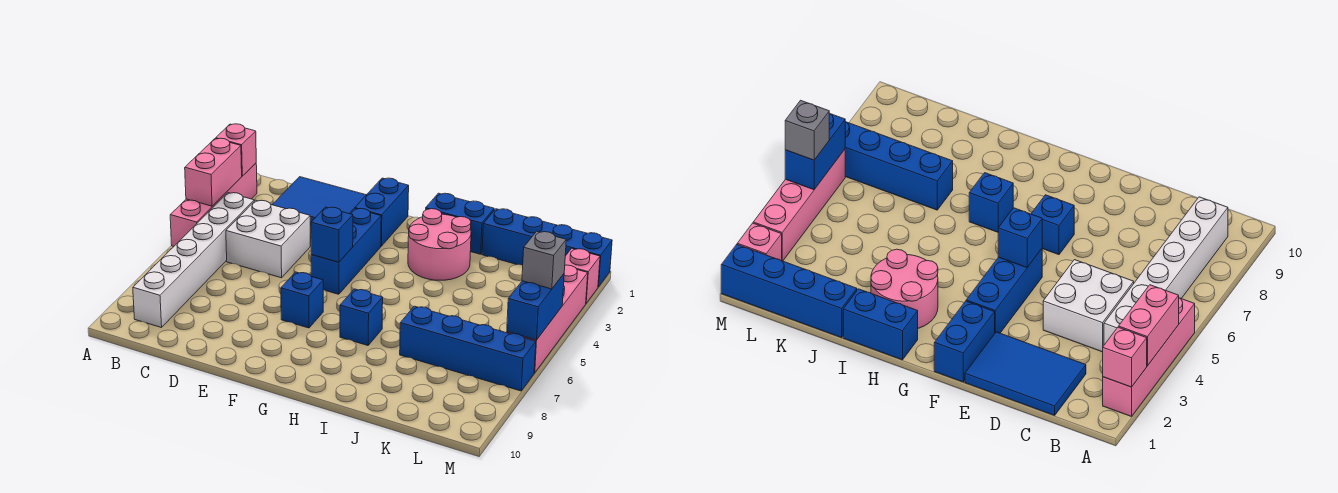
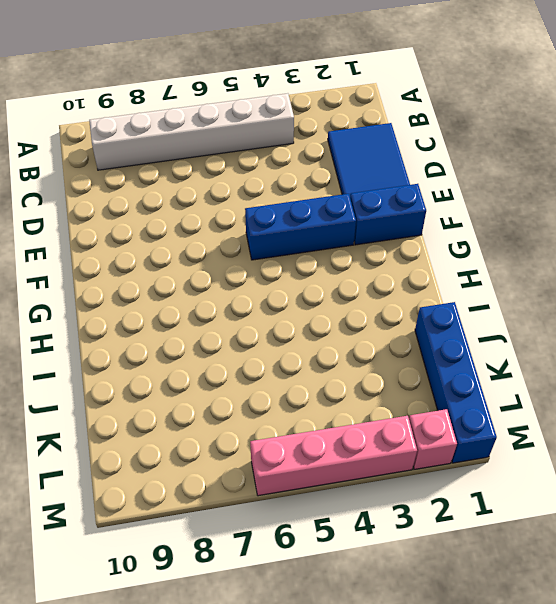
none -> pink 1x4 brick [170,163,257,247]
none -> white 2x2 brick [226,200,310,278]
none -> blue 1x1 brick [281,272,323,328]

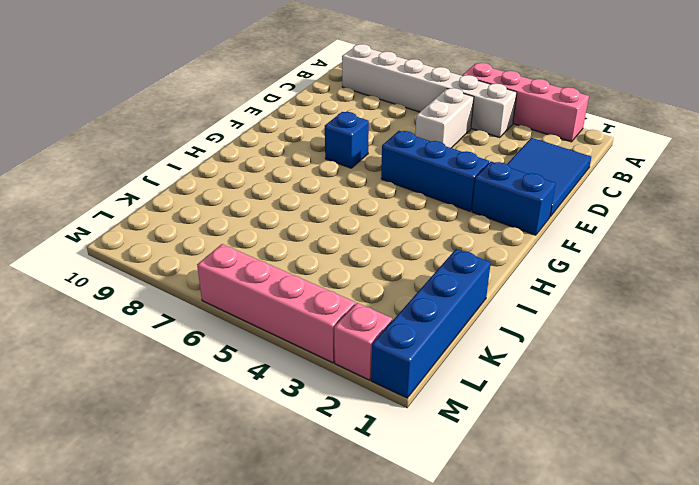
white 1x2 brick [415,88,474,148] -> white 2x2 brick [226,200,310,278]
none -> blue 1x2 brick [426,193,494,254]
none -> pink 2x2 round brick [408,209,471,280]
none -> blue 1x1 brick [340,289,383,345]

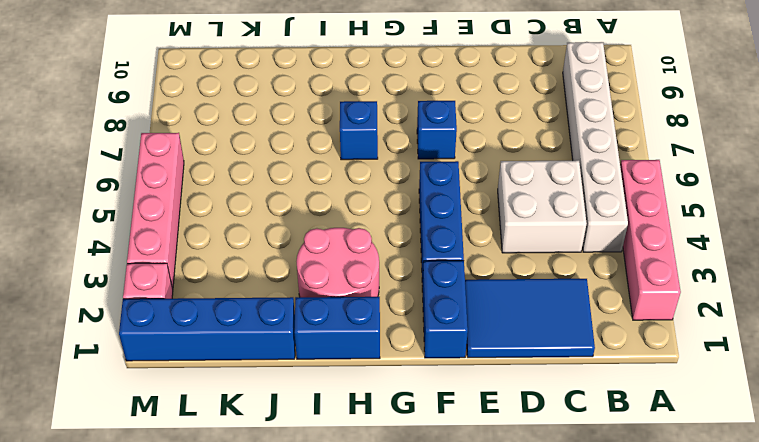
none -> blue 1x4 brick [400,306,536,391]
none -> pink 1x1 brick [216,124,256,176]
none -> pink 1x2 brick [185,138,242,206]

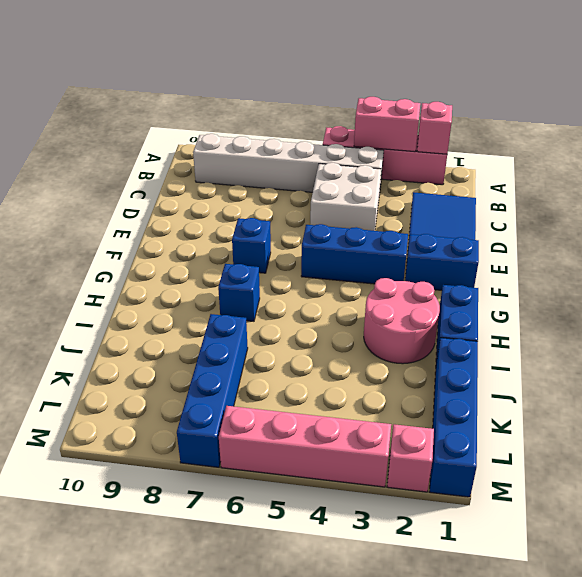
none -> blue 1x1 brick [311,207,353,262]
none -> blue 1x2 brick [507,274,564,340]
none -> grey 1x1 brick [522,231,566,289]

